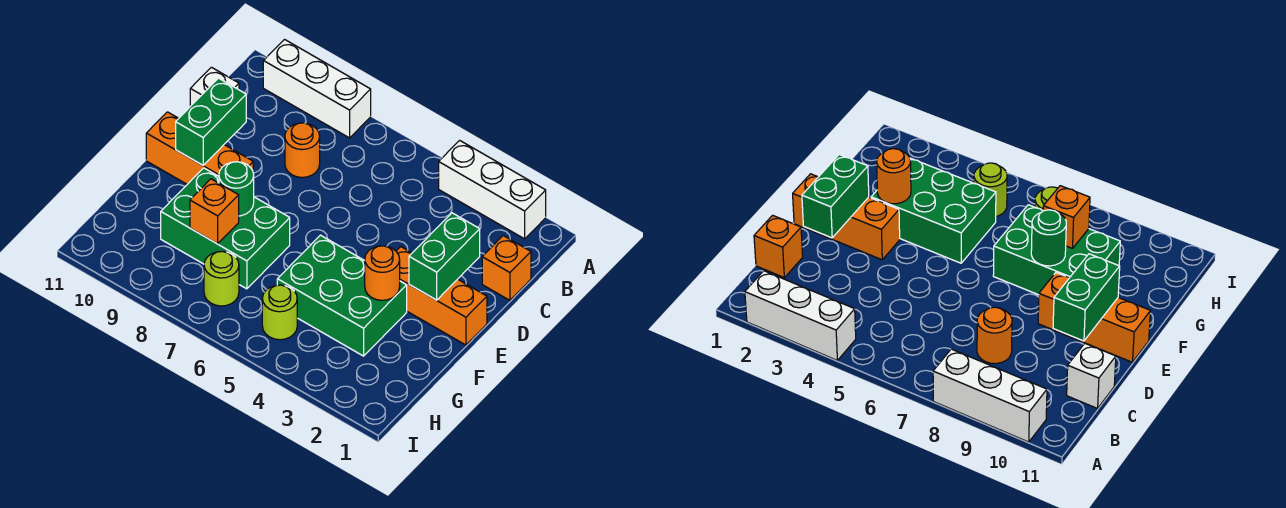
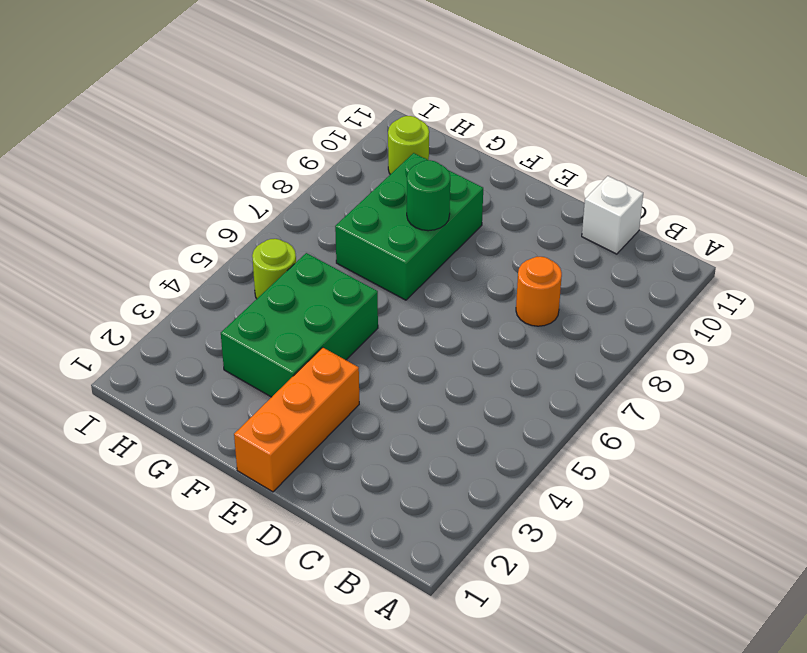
lime 1x1 round brick [388,116,429,174] -> lime 1x1 round brick moved to [204,251,239,306]
none -> white 1x3 brick [439,140,546,239]
none -> white 1x3 brick [263,40,371,138]
none -> orange 1x1 brick [482,236,531,300]

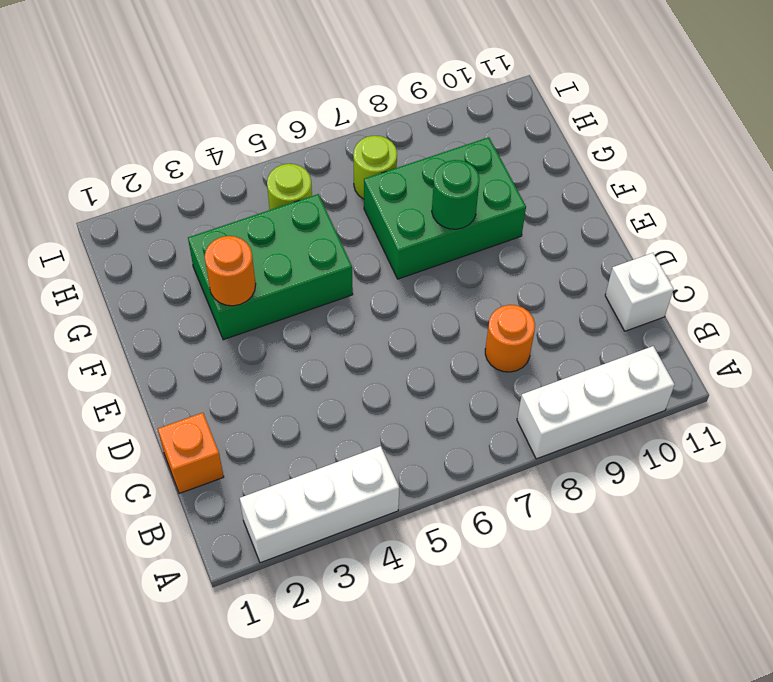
none -> orange 1x3 brick [396,247,487,345]
none -> orange 1x3 brick [146,112,253,184]
none -> green 1x2 brick [409,213,480,300]

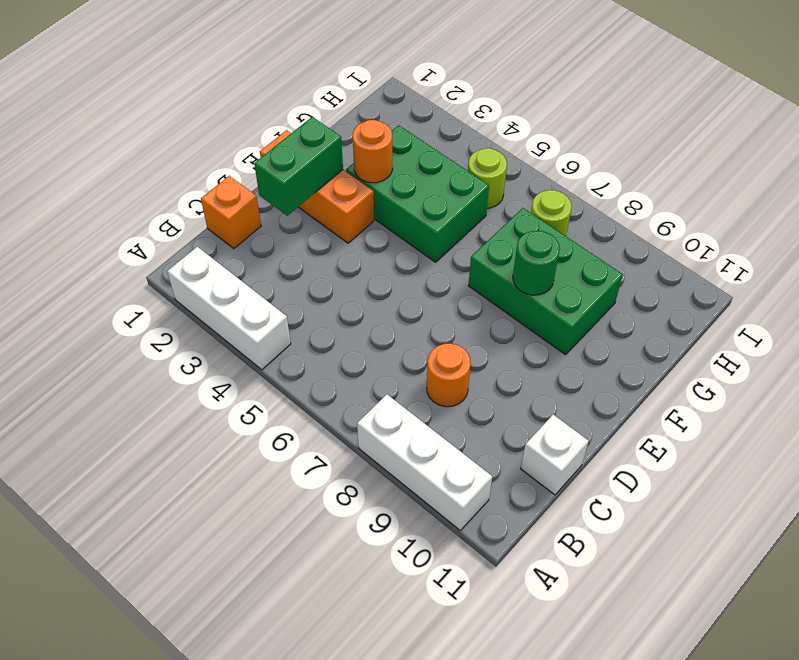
none -> orange 1x3 brick [146,112,253,184]
none -> green 1x2 brick [176,78,246,165]
none -> orange 1x1 brick [190,179,239,244]

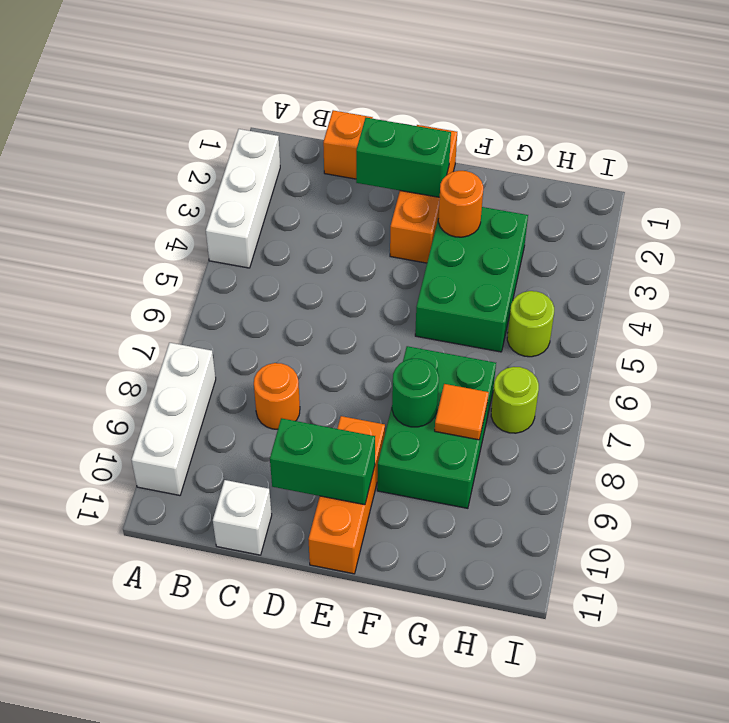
orange 1x1 tile [435,384,489,440] -> orange 1x1 brick [190,179,239,244]

